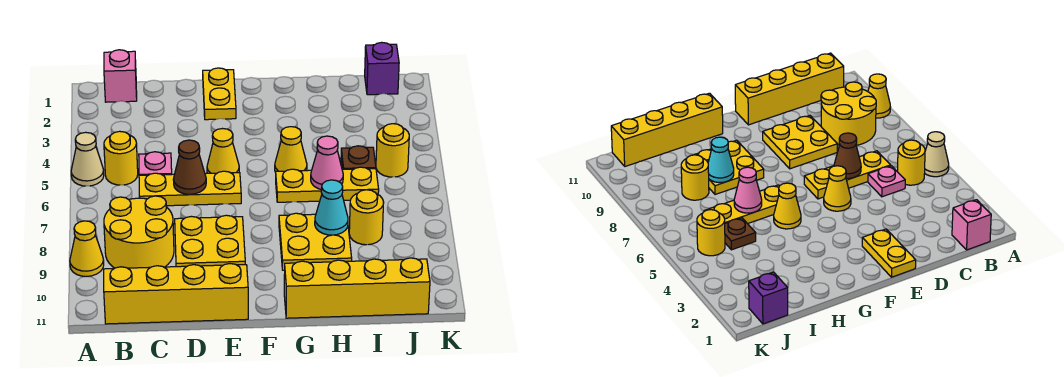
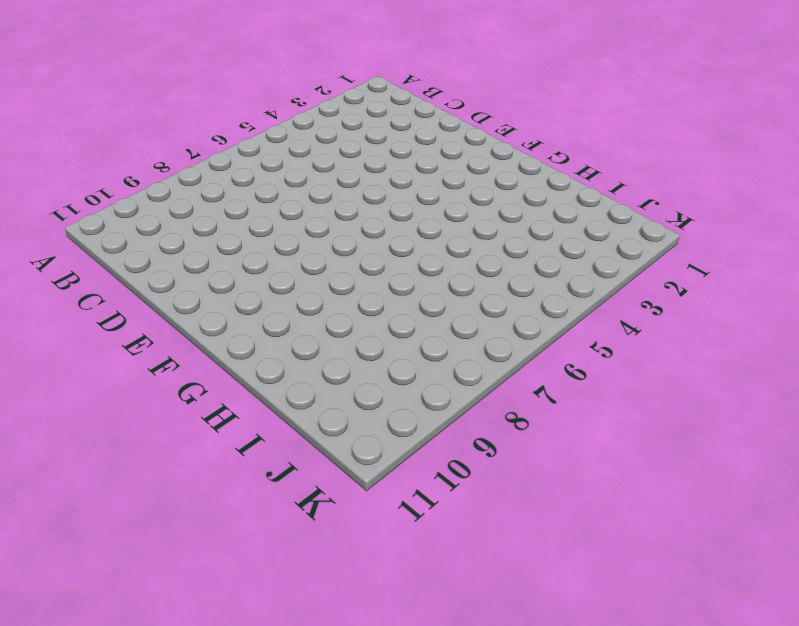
none -> tan 1x1 cone [71,132,104,186]
none -> yellow 1x1 cone [70,221,104,276]
none -> pink 1x1 brick [104,50,137,102]

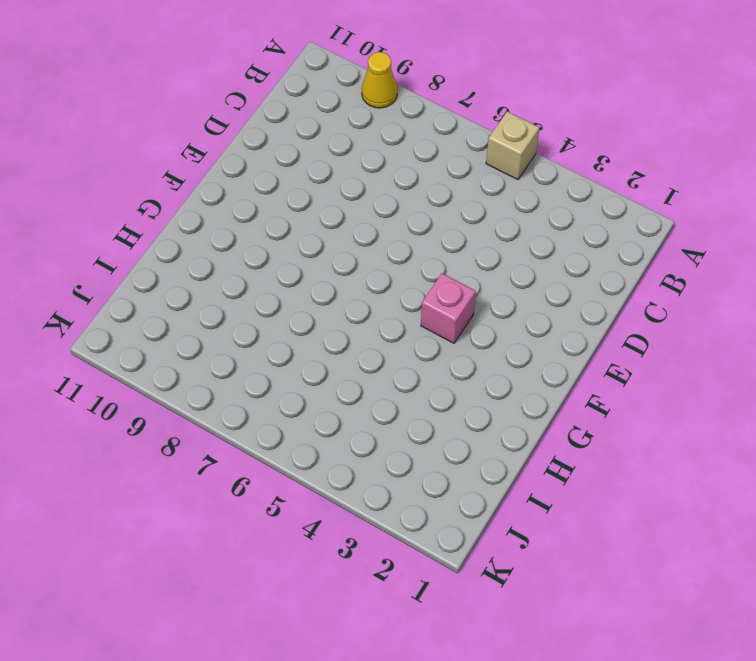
tan 1x1 brick [486,112,539,180] -> tan 1x1 cone [71,132,104,186]
pink 1x1 brick [421,273,476,343] -> pink 1x1 brick moved to [104,50,137,102]
none -> yellow 1x1 round brick [104,131,138,185]
none -> yellow 2x2 round brick [104,196,174,268]
none -> yellow 1x4 brick [104,264,248,324]

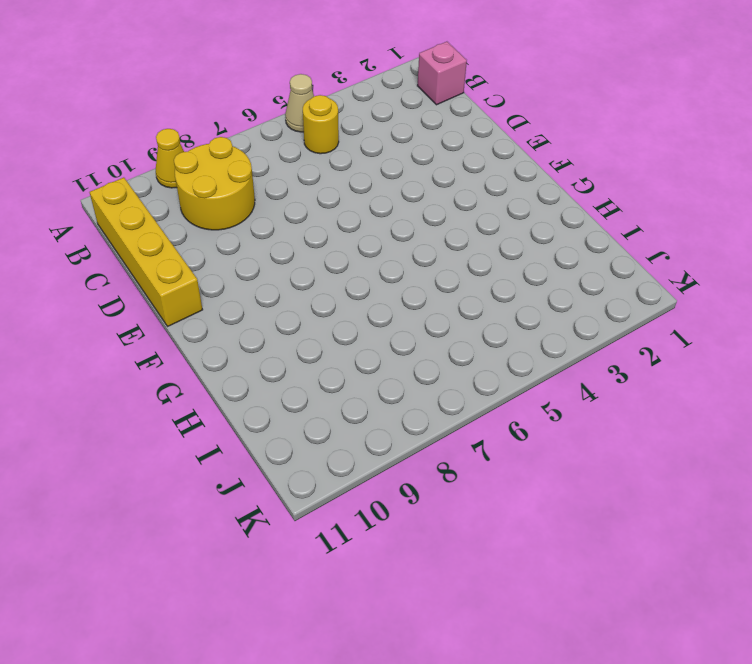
none -> pink 1x1 plate [139,152,172,175]
none -> yellow 1x3 plate [139,171,241,206]
none -> yellow 2x2 plate [175,215,245,267]

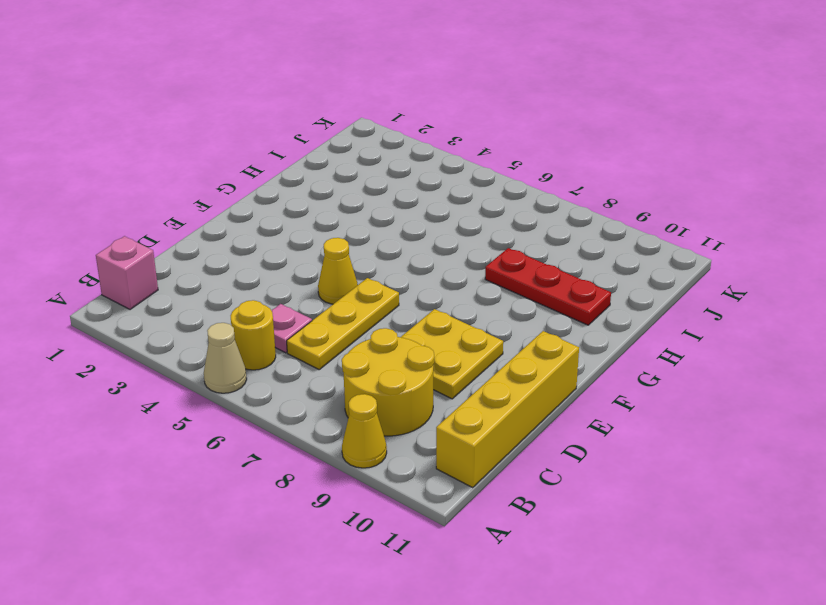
red 1x3 plate [485,248,611,325] -> yellow 2x2 plate [279,213,352,270]
none -> yellow 1x2 plate [203,68,236,120]
none -> yellow 1x1 cone [275,127,307,172]
none -> yellow 1x3 plate [276,167,379,202]

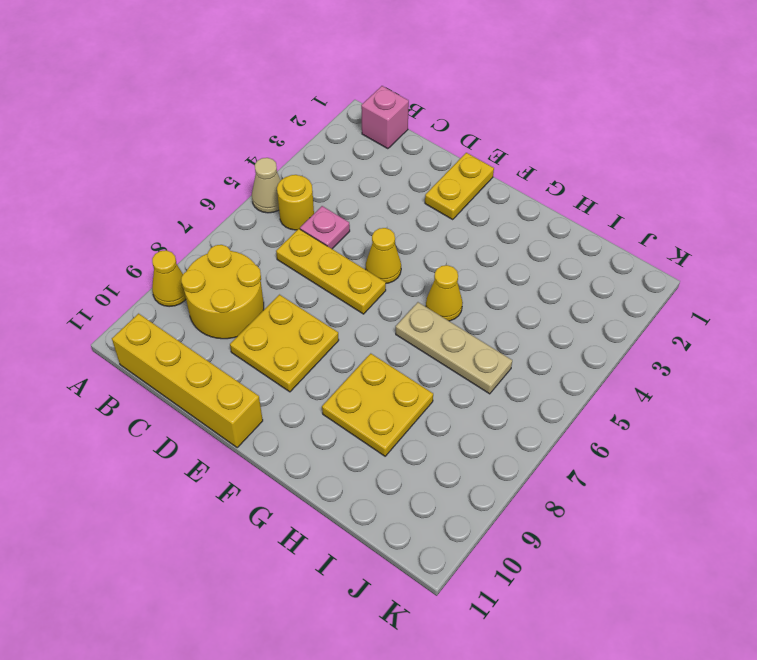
tan 1x3 plate [396,302,512,394] -> yellow 1x3 plate [276,167,379,202]
none -> yellow 1x4 brick [284,258,430,318]
none -> brown 1x1 plate [341,146,376,169]
none -> yellow 1x1 round brick [349,190,384,245]

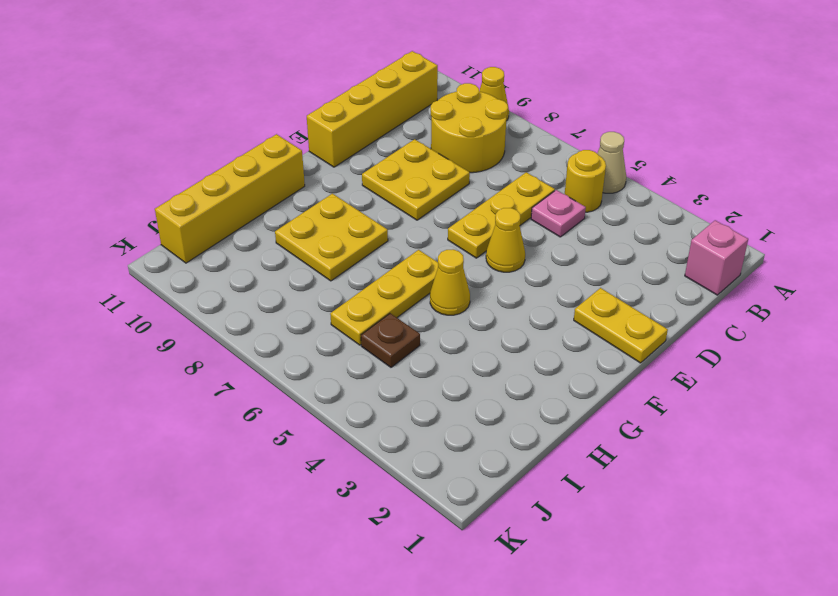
none -> yellow 1x1 round brick [349,190,384,245]
none -> purple 1x1 brick [365,42,399,95]
none -> yellow 1x1 round brick [376,124,409,177]

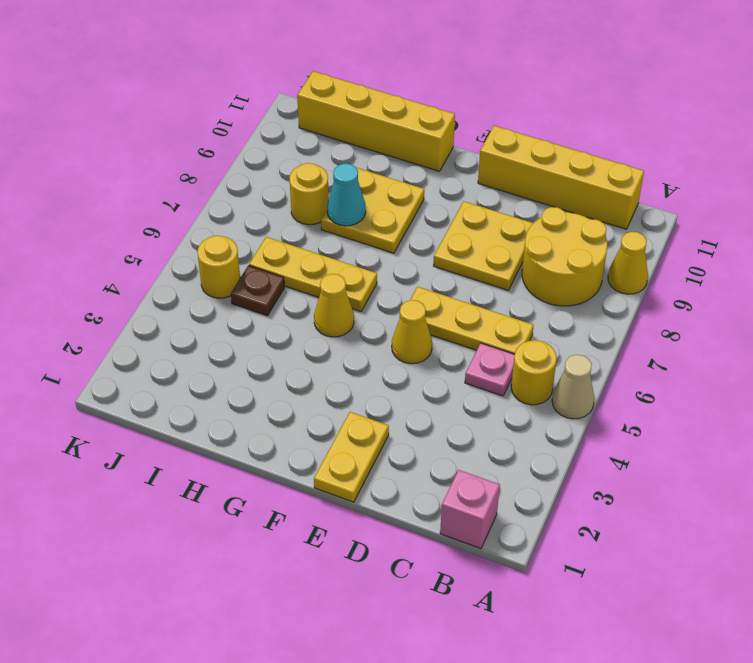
none -> purple 1x1 brick [365,42,399,95]
none -> brown 1x1 cone [173,140,206,194]
none -> pink 1x1 cone [311,136,343,190]

